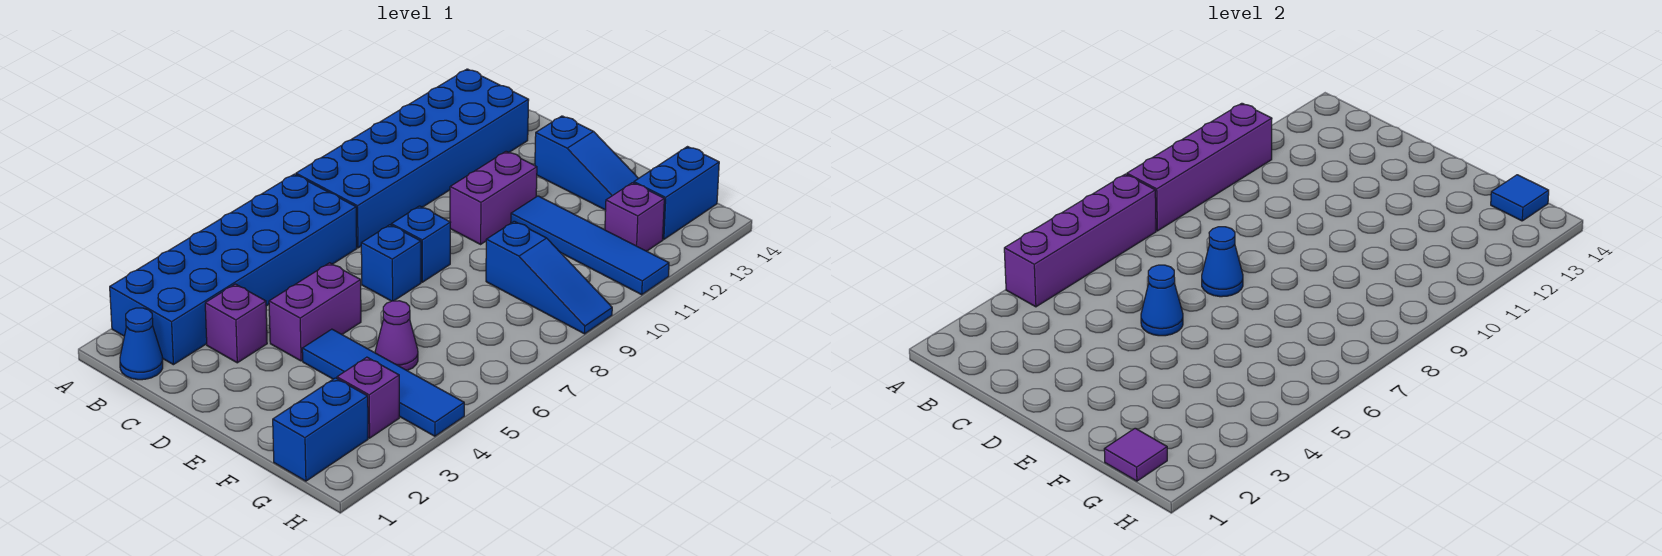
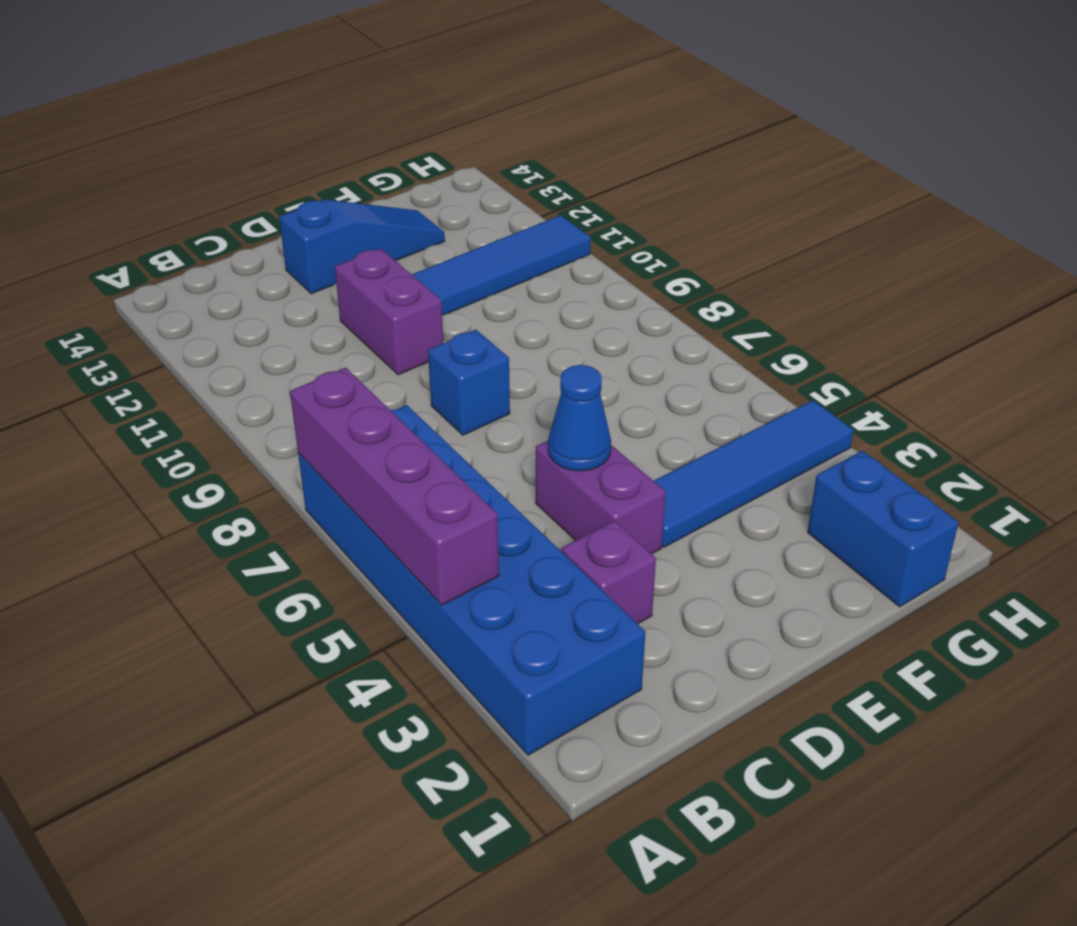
none -> blue 2x6 brick [296,69,529,248]
none -> blue 1x1 cone [120,308,163,380]
none -> blue 1x1 brick [361,225,421,301]

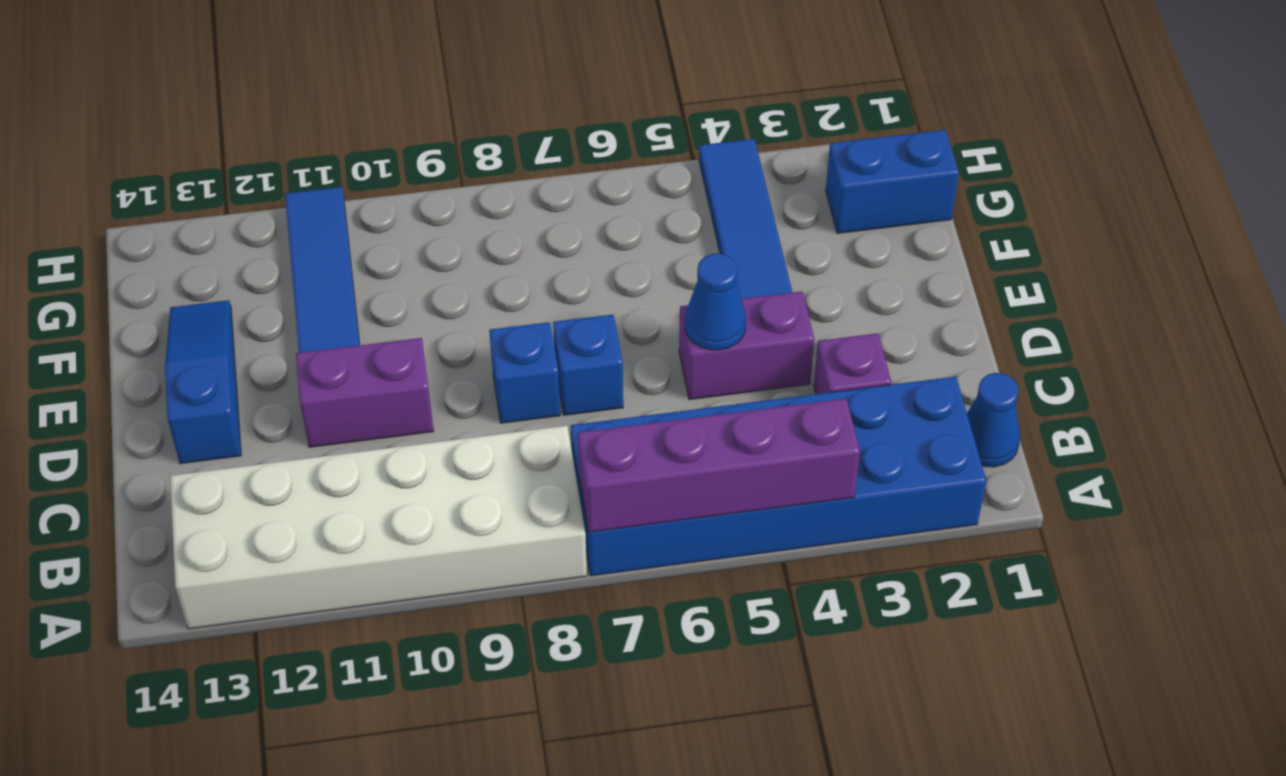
white 2x6 brick [170,426,587,629] -> blue 2x6 brick [296,69,529,248]
none -> purple 1x1 cone [375,301,418,371]
none -> blue 1x3 slope [486,221,612,334]
none -> purple 1x1 brick [337,357,399,438]

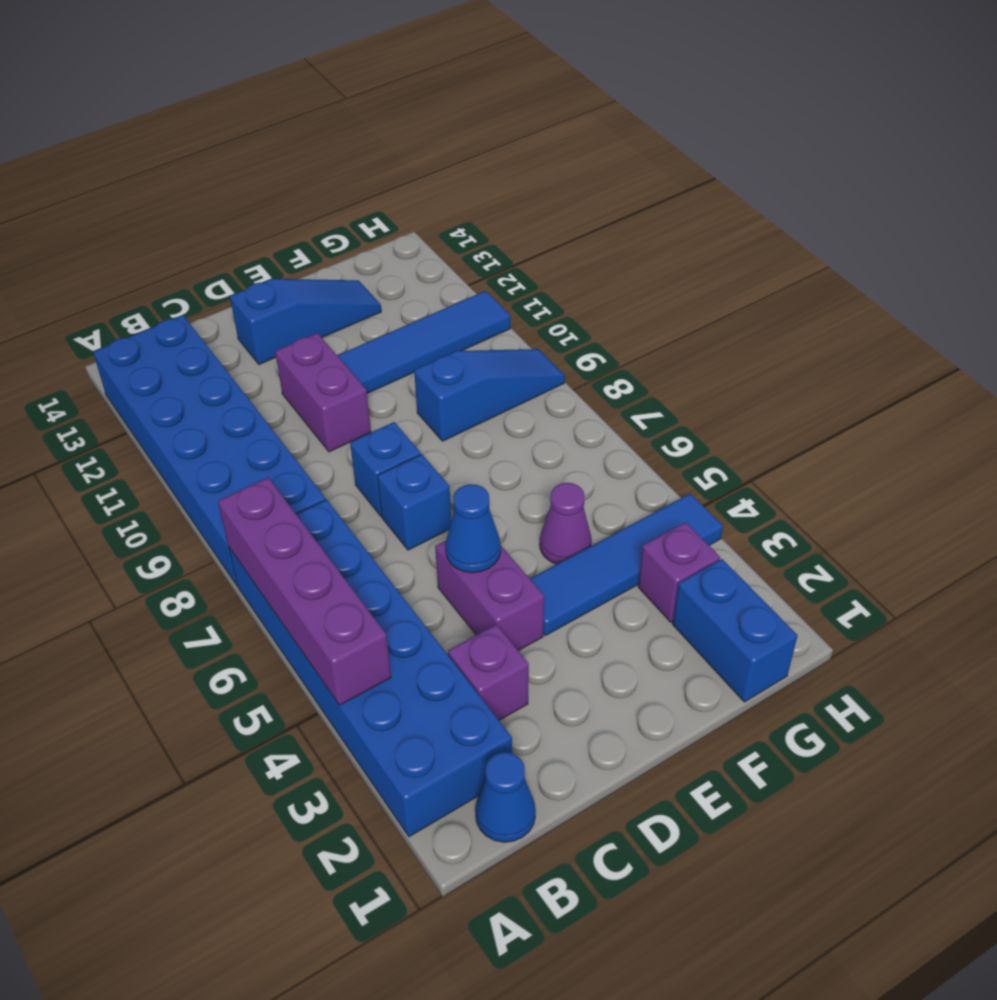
none -> purple 1x1 brick [605,183,664,251]
none -> blue 1x2 brick [634,147,719,239]
none -> purple 1x4 brick [1127,103,1272,231]

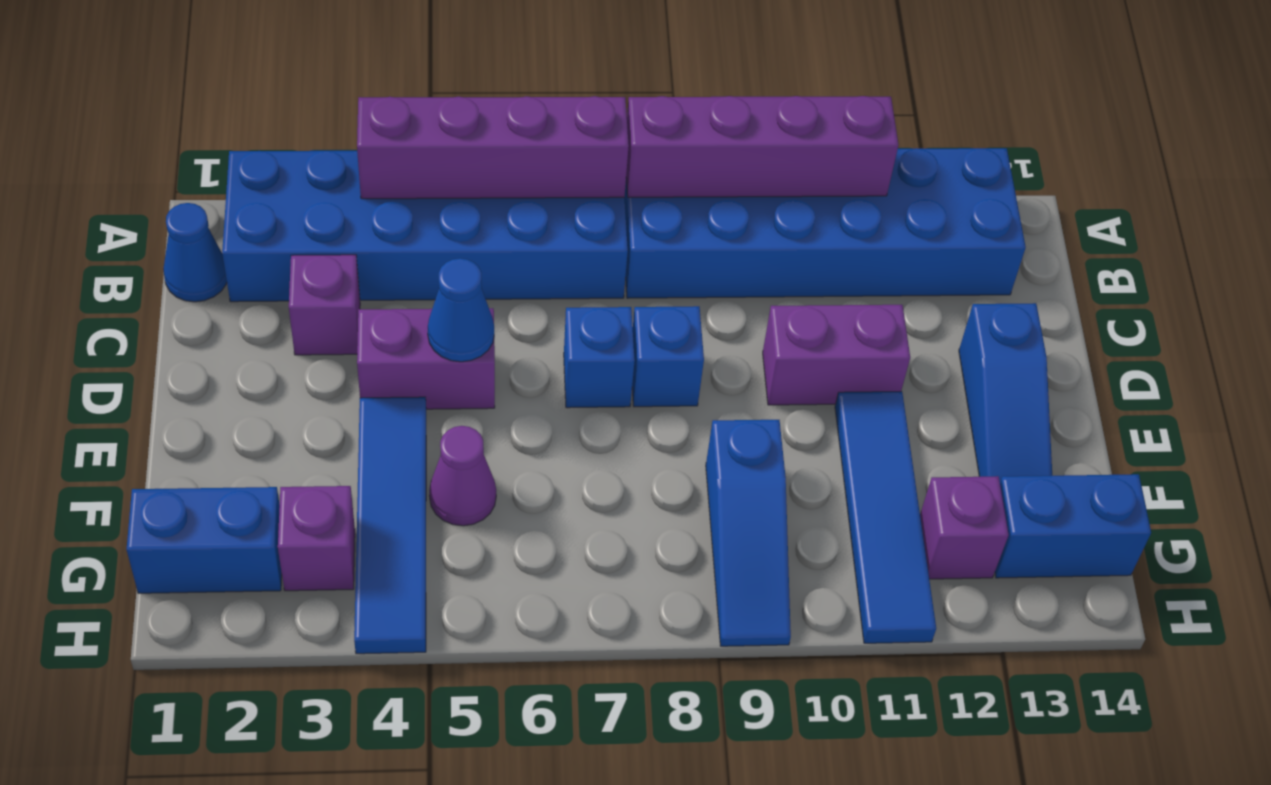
none -> blue 1x1 cone [1202,227,1243,297]
none -> purple 1x1 tile [1104,428,1167,481]
none -> blue 1x1 tile [1491,175,1549,221]

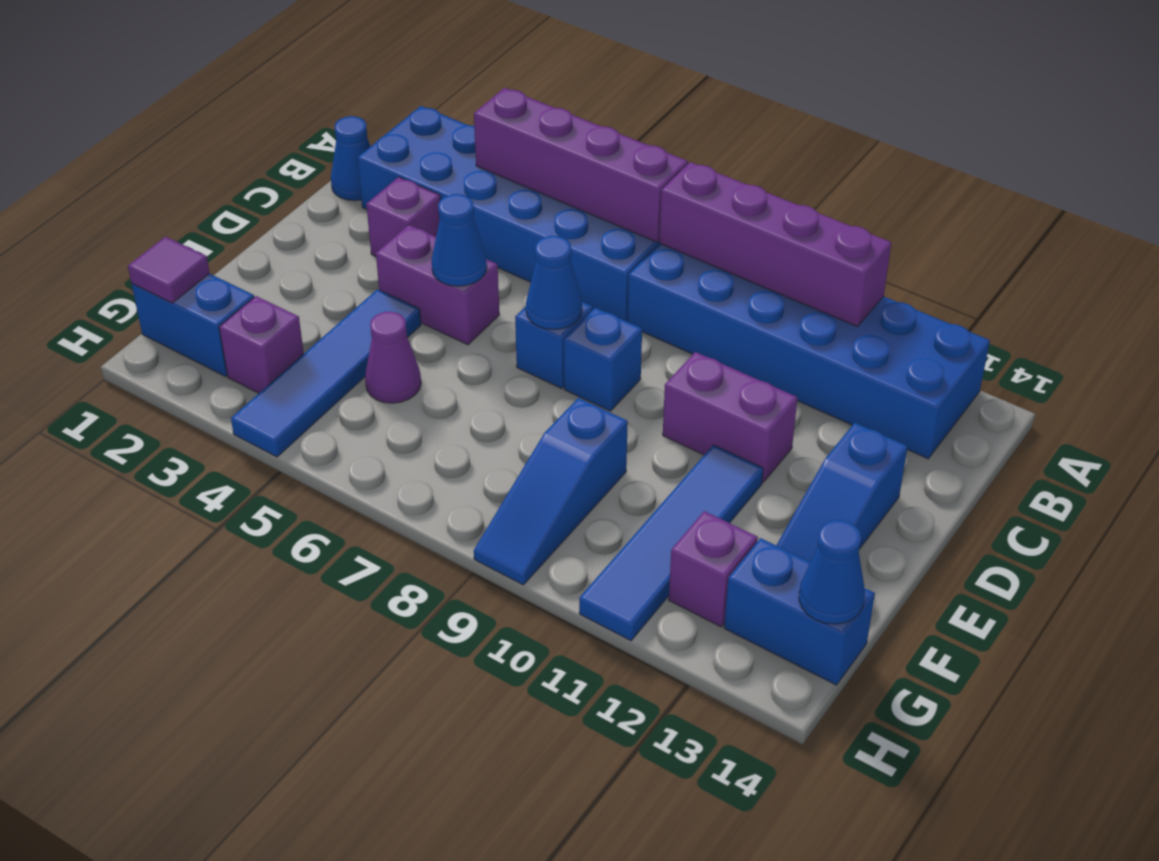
blue 1x1 cone [799,520,865,624] -> blue 1x1 tile [1491,175,1549,221]

